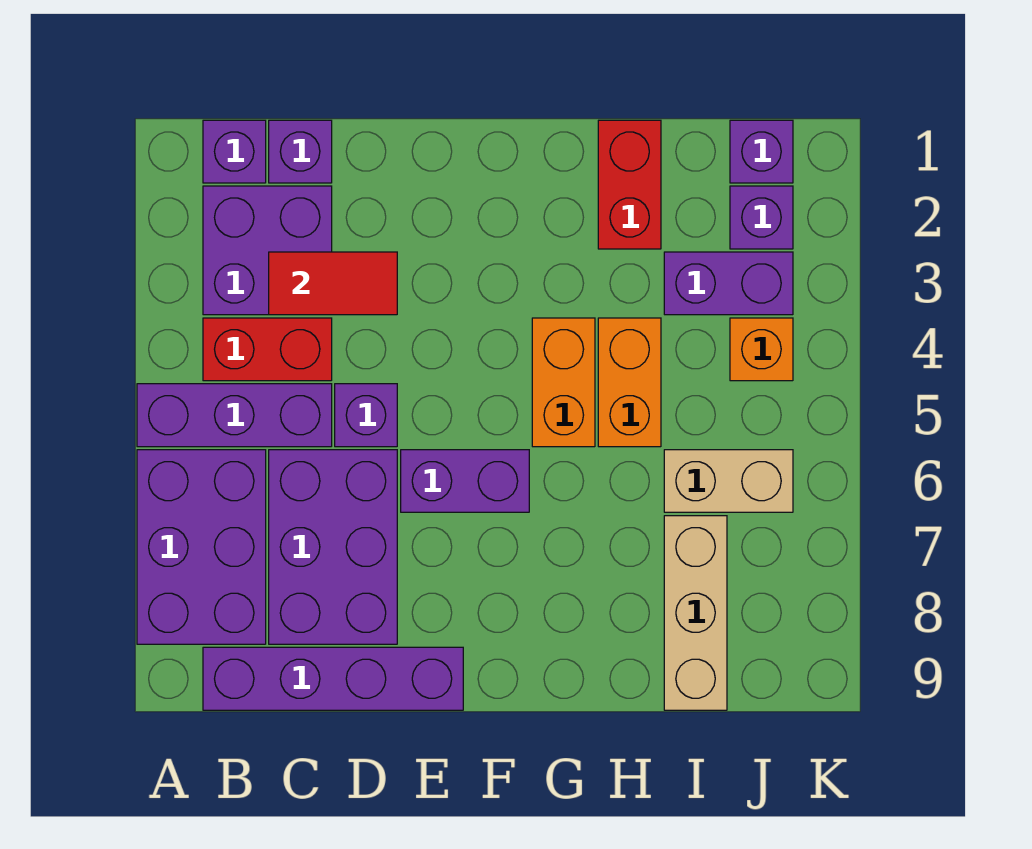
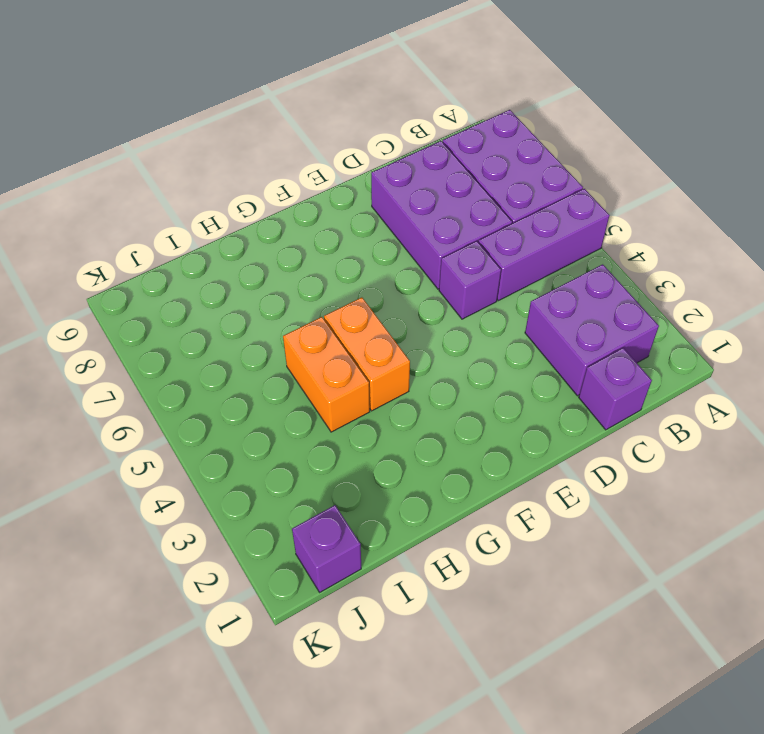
none -> purple 1x1 brick [203,120,266,183]
none -> red 1x2 brick [203,318,332,381]
none -> purple 1x4 brick [203,647,463,710]

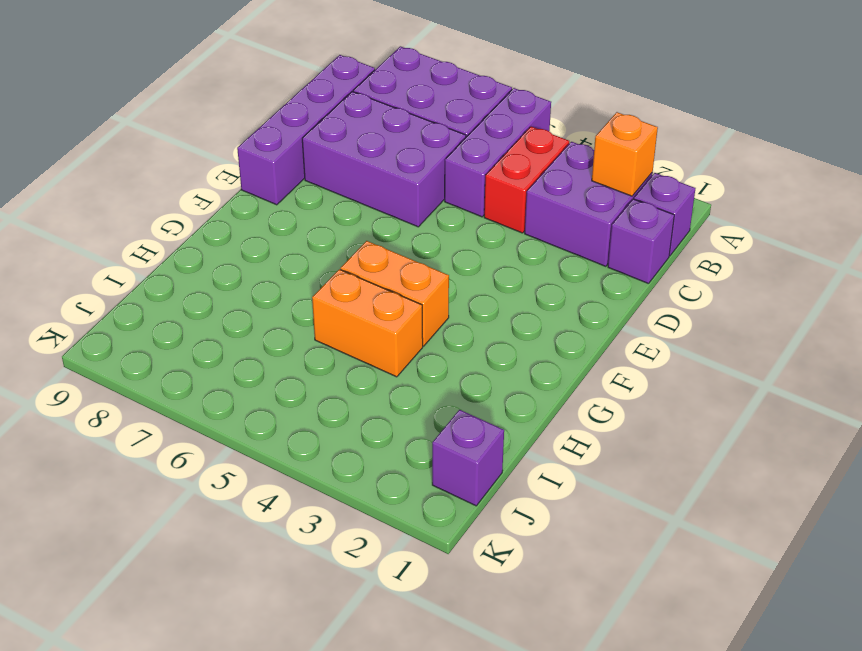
orange 1x1 brick [592,112,658,196] -> orange 1x1 brick moved to [730,318,793,381]
none -> purple 1x1 brick [335,384,397,447]
none -> purple 1x2 brick [401,450,529,512]
none -> red 1x2 brick [598,120,661,249]

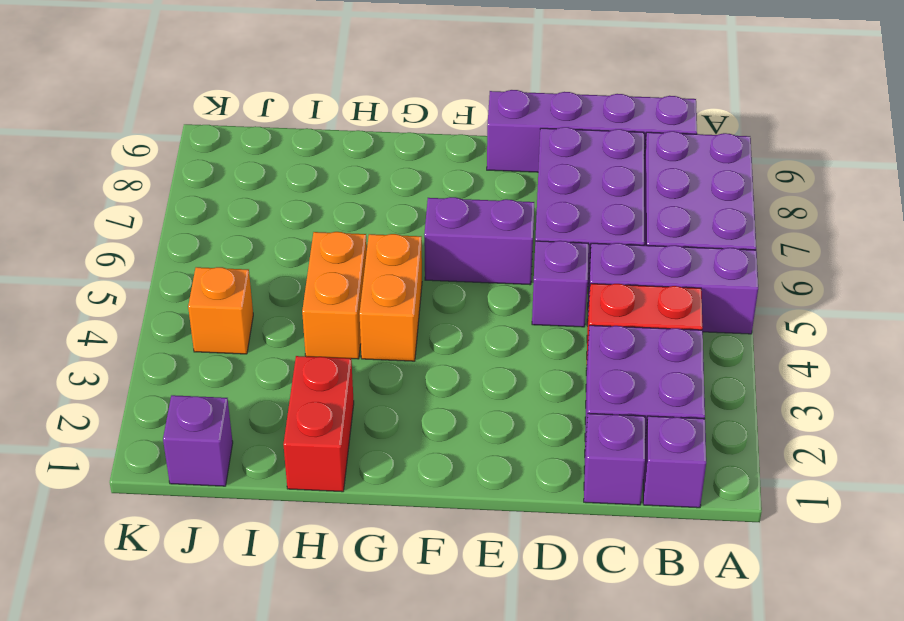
none -> purple 1x2 brick [664,252,793,315]
none -> tan 1x2 brick [664,450,793,512]
none -> tan 1x3 brick [664,516,727,710]

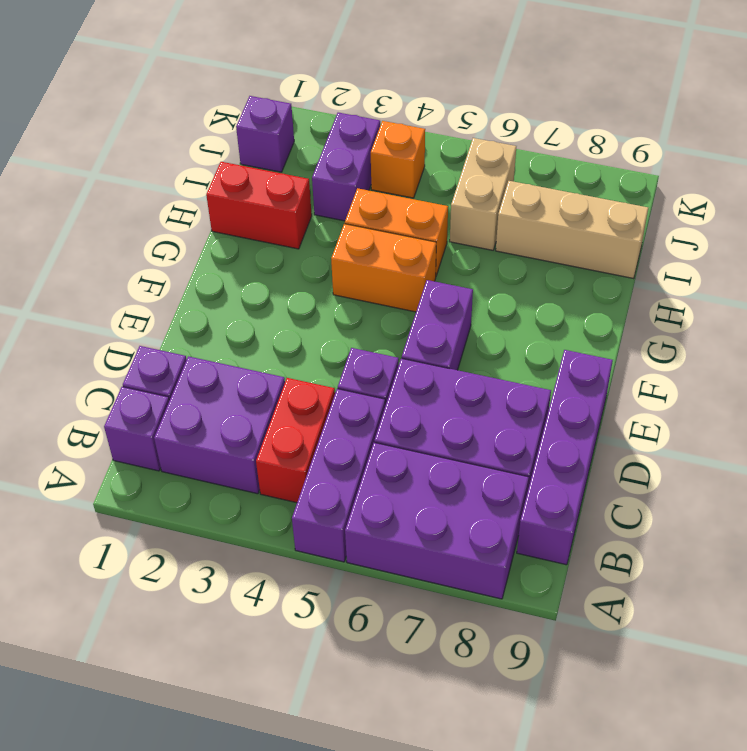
none -> purple 1x1 brick [730,186,793,249]
none -> red 1x2 tile [269,252,397,315]

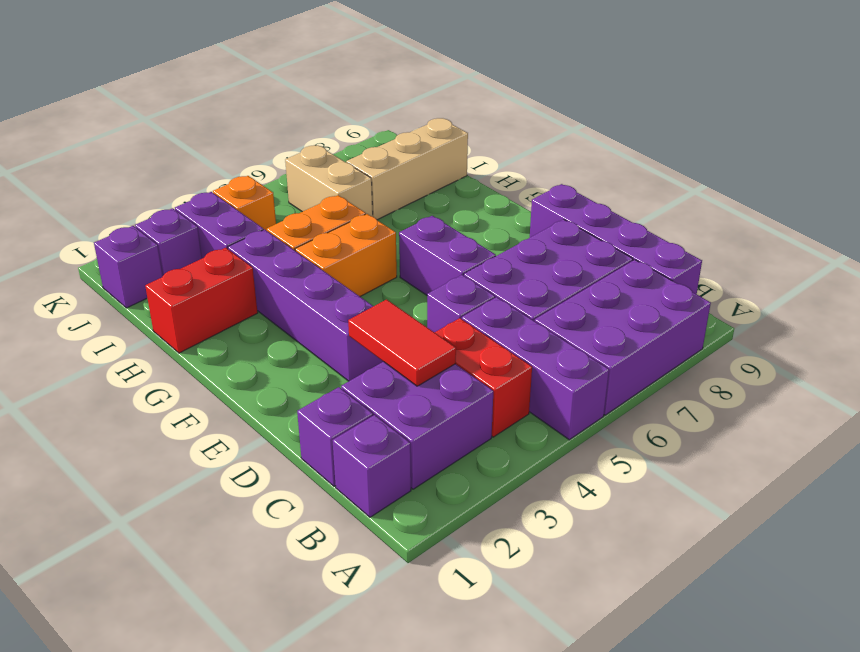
purple 1x4 brick [228,229,383,381] -> none

